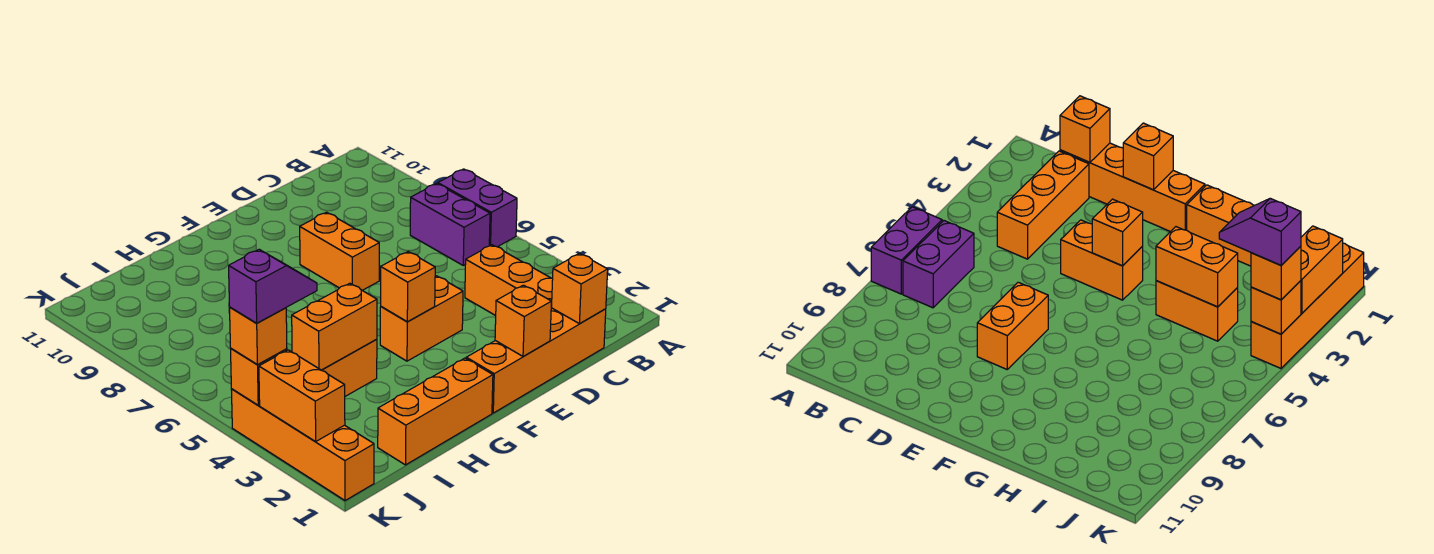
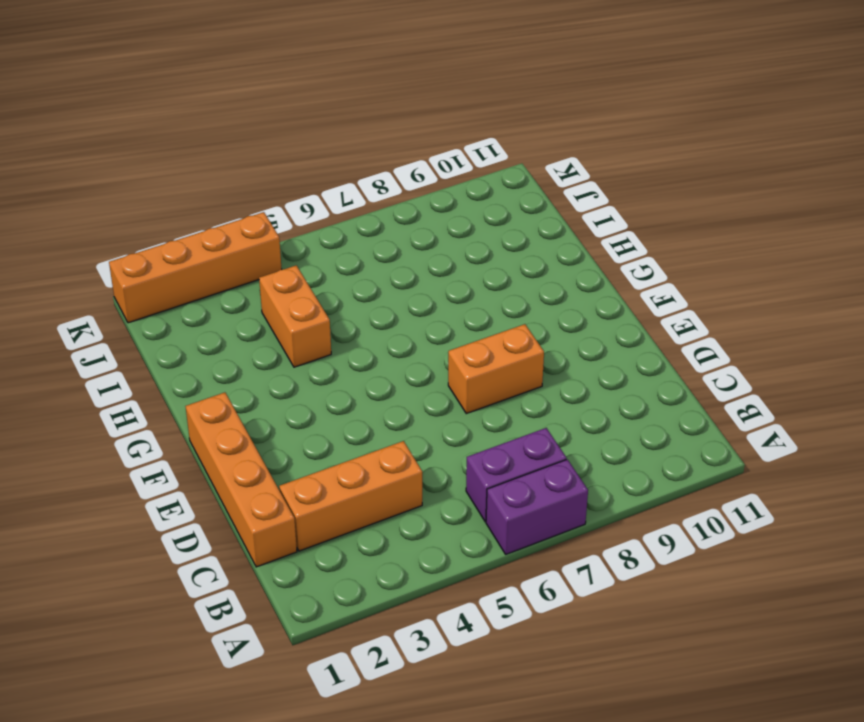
none -> orange 1x2 brick [380,276,463,361]
none -> orange 1x3 brick [378,358,493,465]
none -> orange 1x1 brick [551,253,608,324]

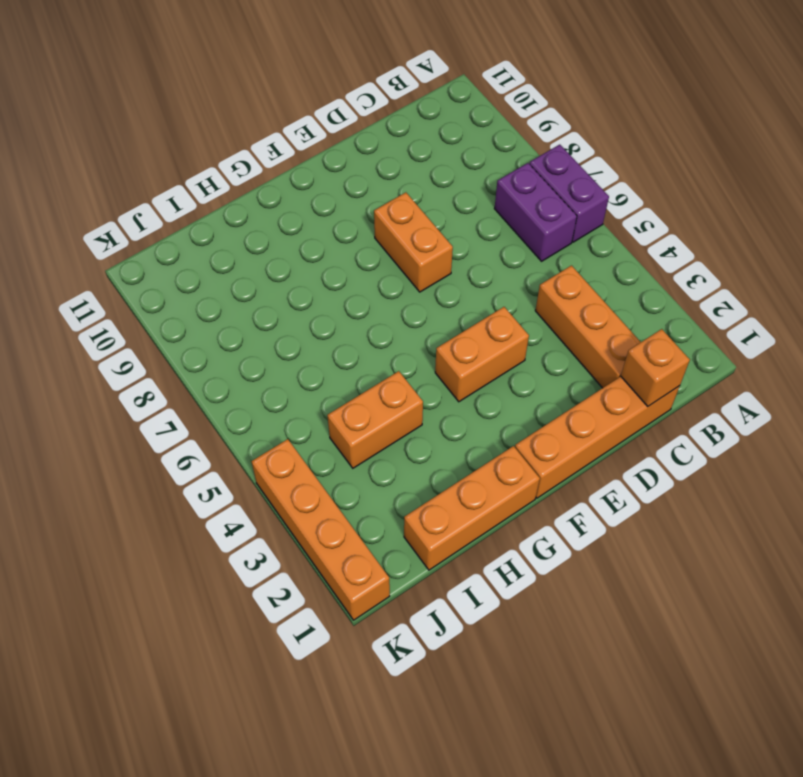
none -> orange 1x1 brick [495,285,551,357]
none -> orange 1x1 brick [381,252,435,322]
none -> orange 1x2 brick [292,283,377,370]

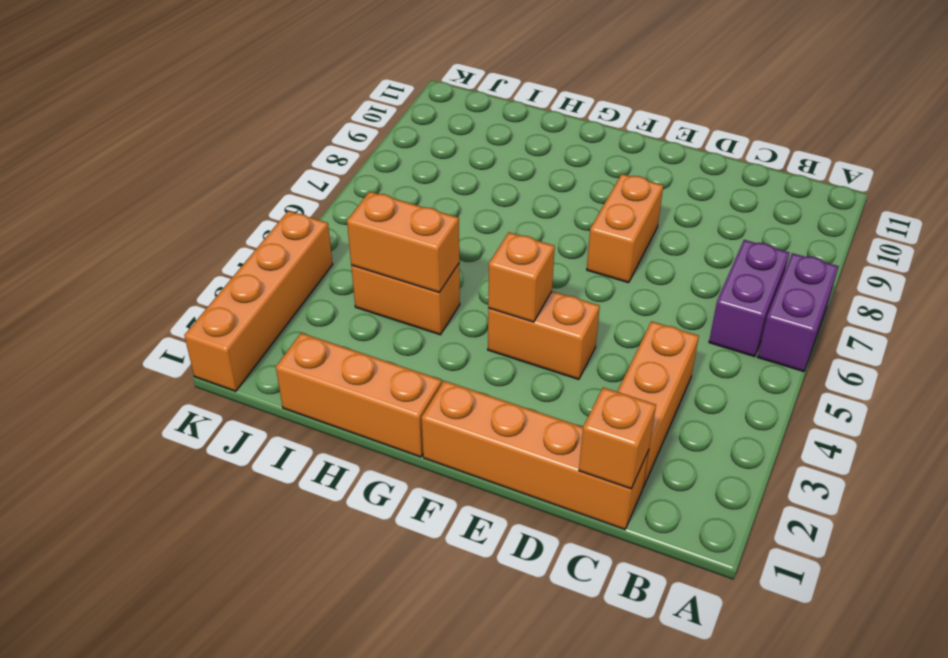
none -> orange 1x1 brick [495,285,551,357]
none -> orange 1x2 brick [259,350,345,441]
none -> orange 1x1 brick [231,349,287,405]

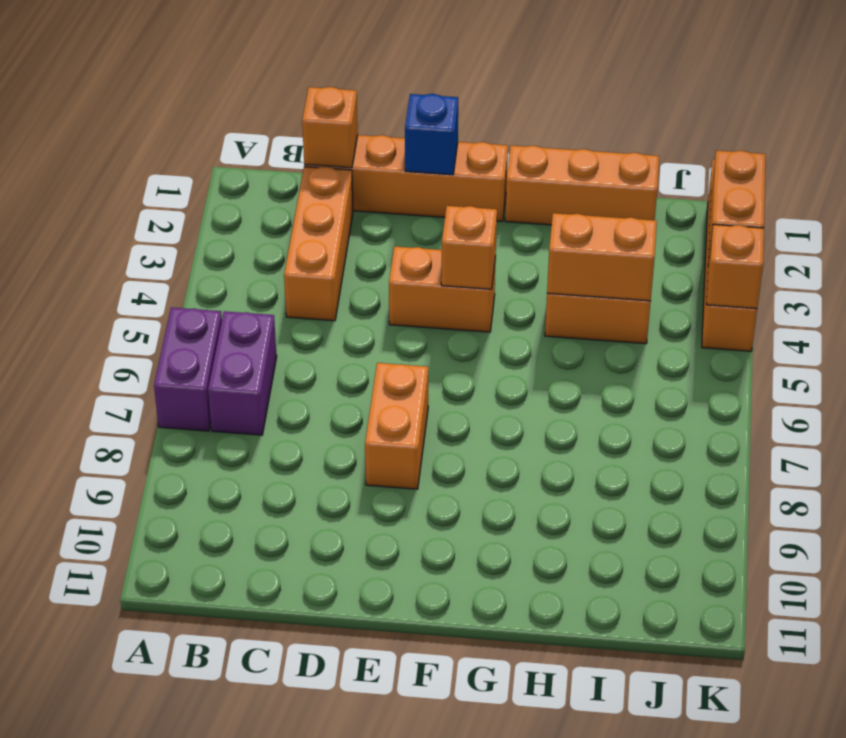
blue 1x1 brick [405,94,458,175] -> orange 1x1 brick [495,285,551,357]
none -> orange 1x1 brick [230,307,287,365]
none -> purple 1x2 slope [229,249,317,323]

